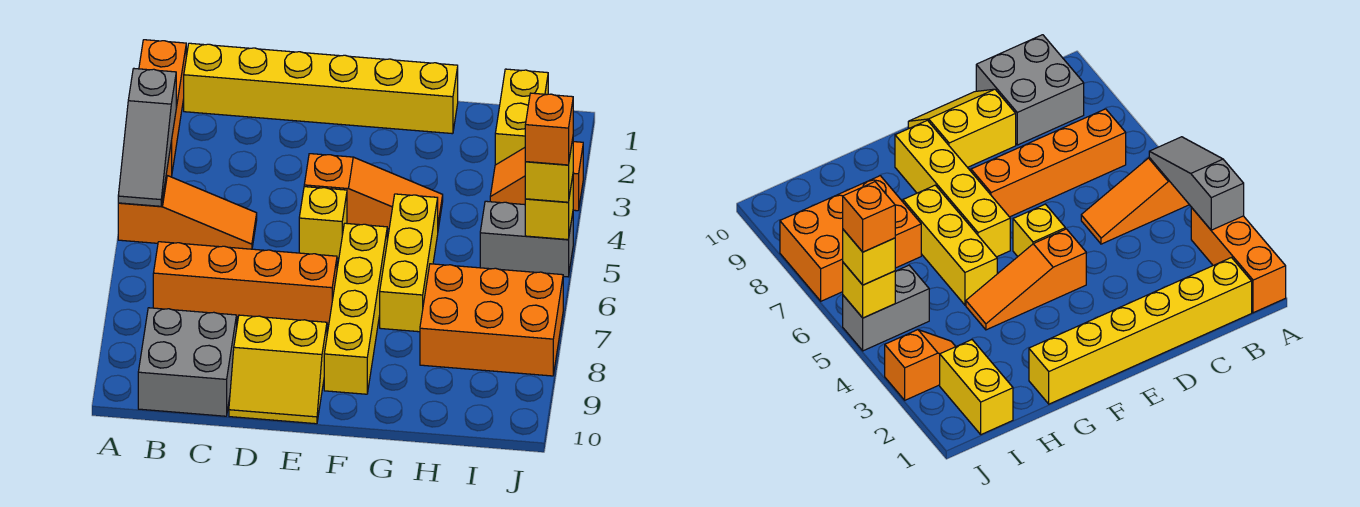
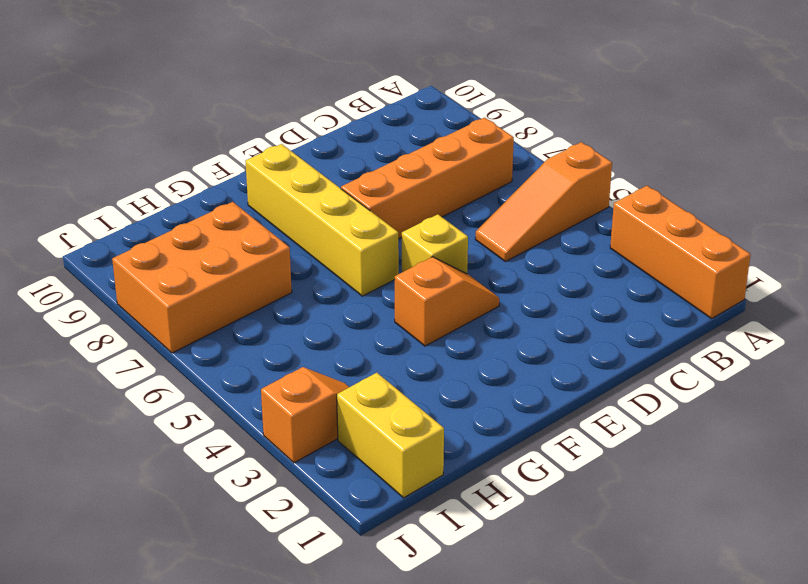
orange 1x2 slope [395,257,499,346] -> orange 1x3 slope [304,154,443,229]
none -> yellow 1x6 brick [184,43,458,134]
none -> grey 2x2 brick [138,308,237,416]
none -> yellow 2x2 slope [229,315,327,424]

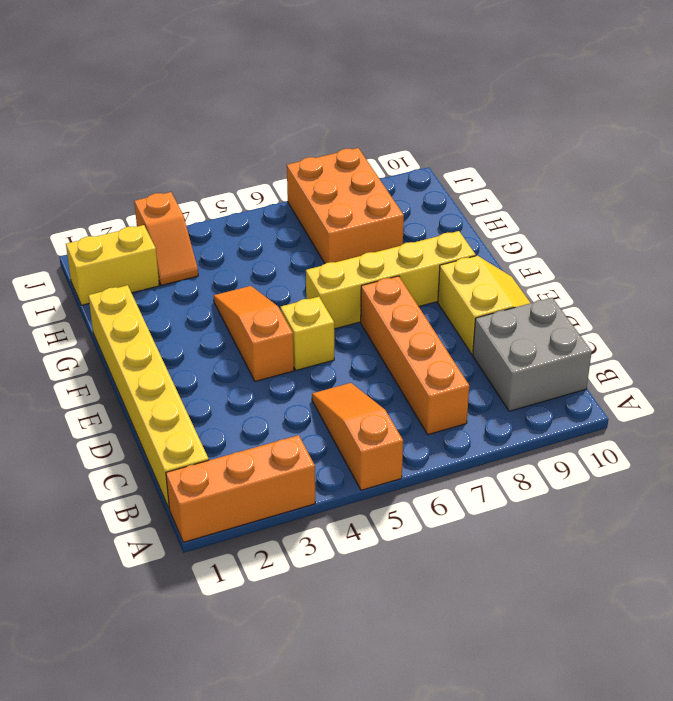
none -> yellow 1x3 brick [380,194,438,332]
none -> grey 1x2 brick [480,201,573,277]
none -> grey 1x3 slope [118,69,176,206]

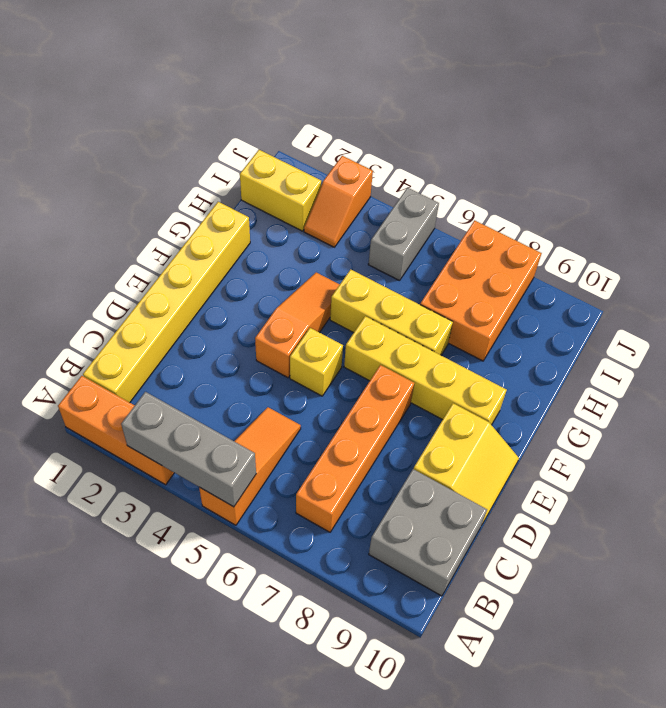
grey 1x3 brick [121,392,256,507] -> grey 1x3 slope [118,69,176,206]
none -> yellow 1x1 brick [525,176,573,240]
none -> yellow 1x1 brick [525,139,573,202]
none -> orange 1x1 brick [525,93,573,165]

